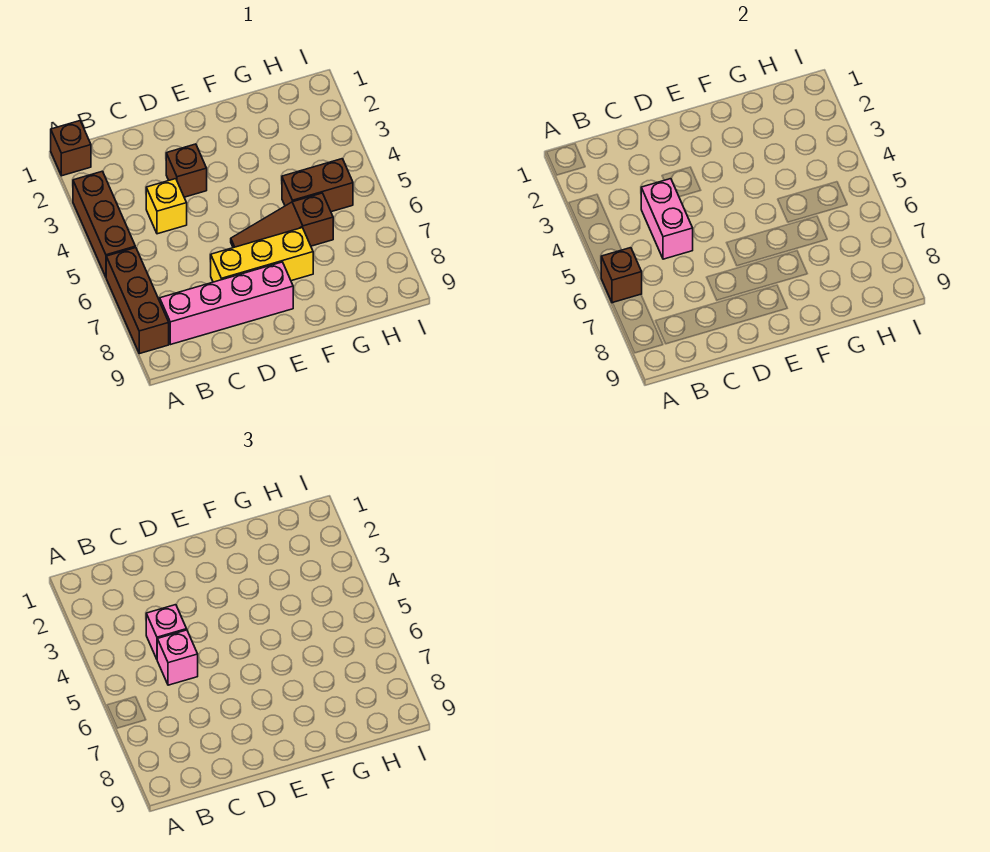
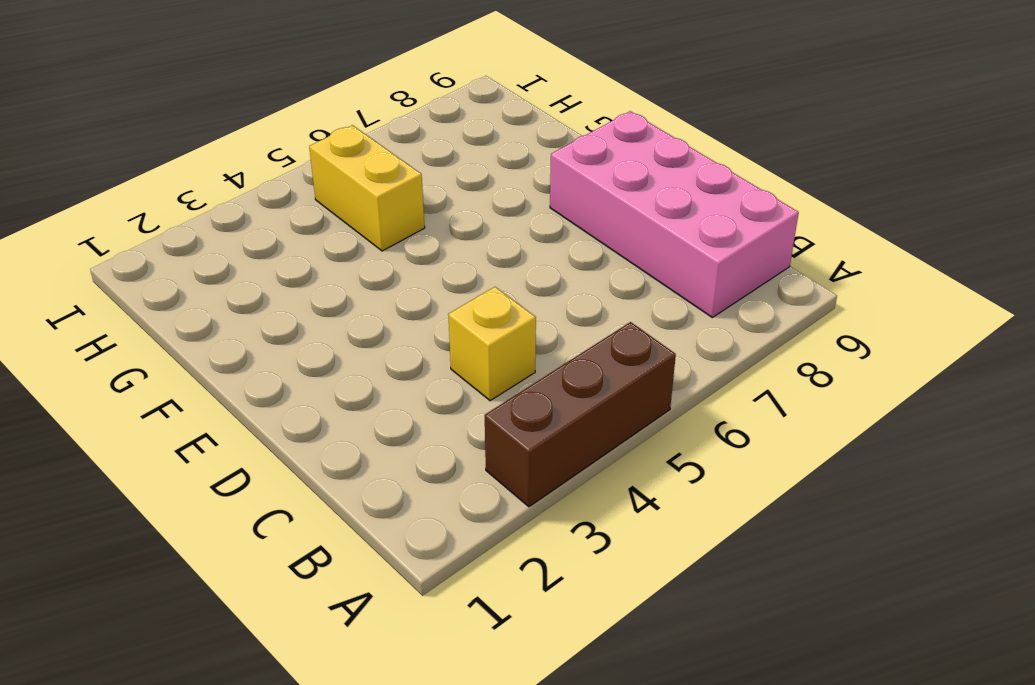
pink 2x4 brick [550,111,799,317] -> pink 1x4 brick [160,262,293,345]
yellow 1x2 brick [309,125,425,251] -> brown 1x2 brick [282,159,353,212]
none -> brown 1x1 brick [51,121,91,176]
none -> brown 1x3 brick [106,248,169,354]
none -> brown 1x1 brick [166,144,207,197]

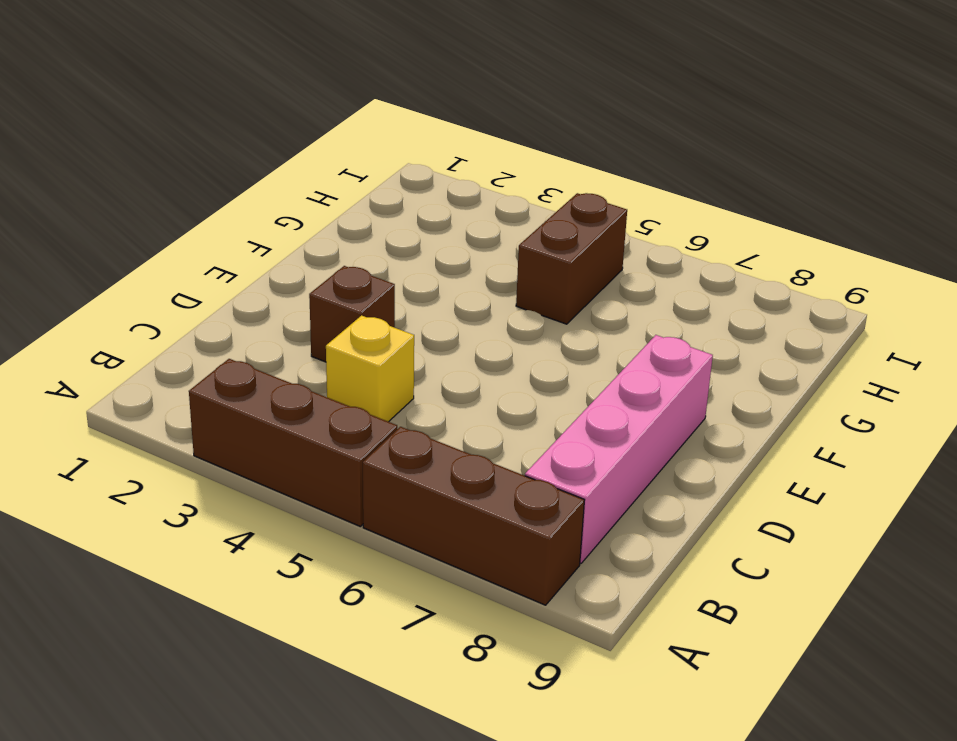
none -> brown 1x1 brick [51,121,91,176]
none -> yellow 1x3 brick [211,228,313,282]
none -> brown 1x3 slope [231,193,333,248]

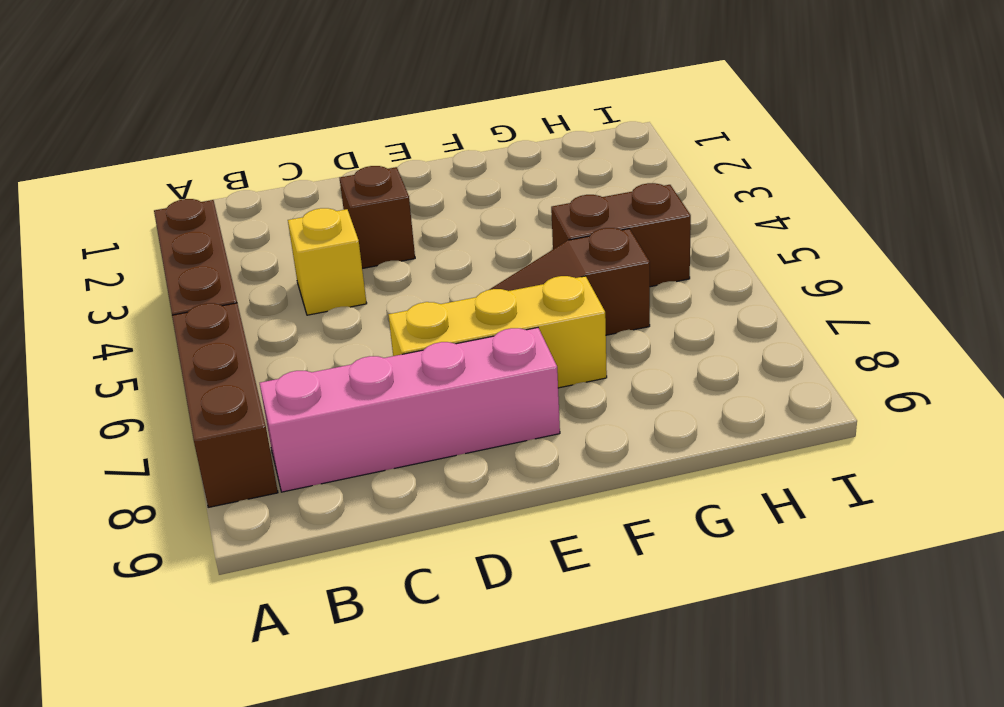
none -> brown 1x1 brick [51,121,91,176]
none -> brown 1x1 brick [601,248,642,303]
none -> pink 1x2 brick [641,179,693,259]

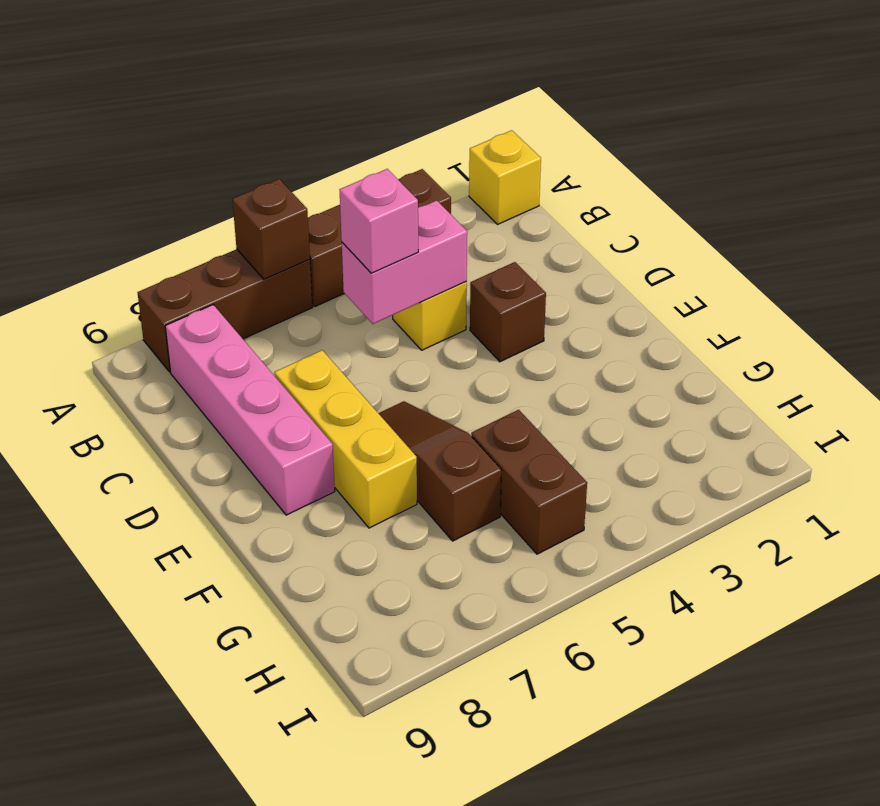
yellow 1x1 brick [469,130,541,225] -> brown 1x1 brick [51,121,91,176]
none -> pink 1x1 brick [146,605,187,659]

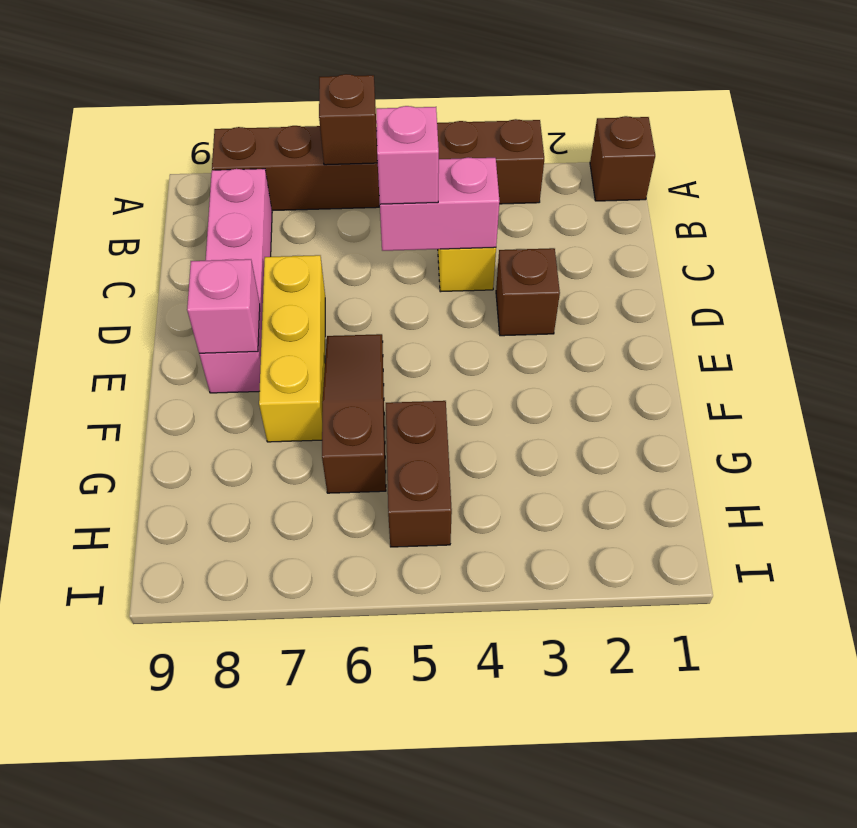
pink 1x1 brick [187,259,260,354] -> pink 1x1 brick moved to [146,605,187,659]

